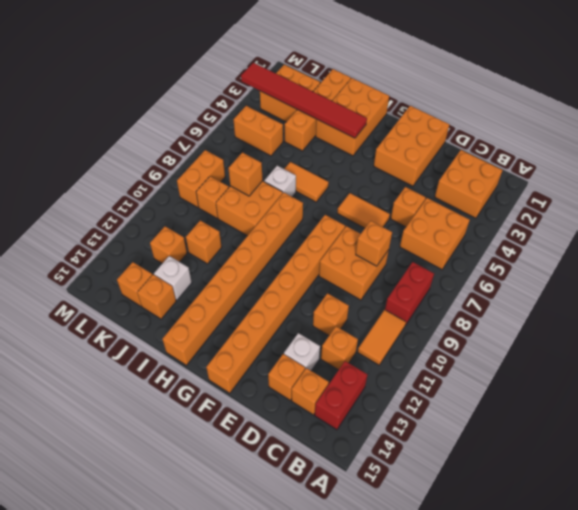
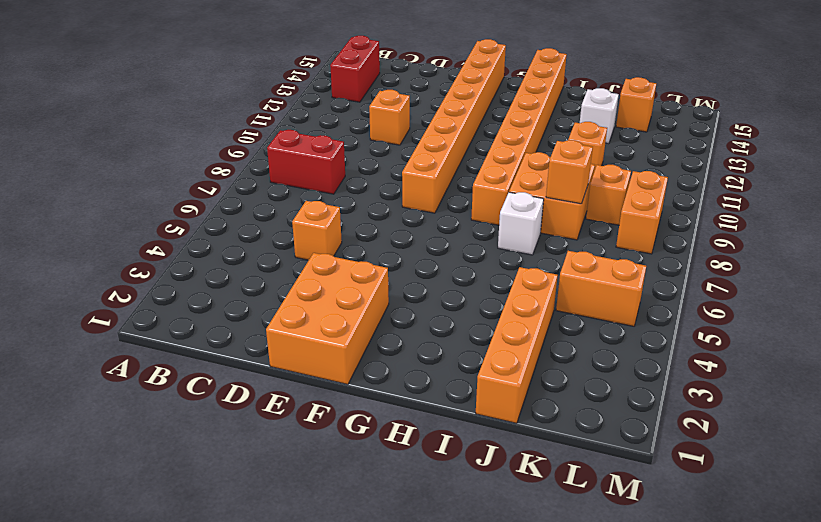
red 1x2 brick [267,130,345,194] -> red 1x2 brick turned to [385,262,434,324]
none -> orange 2x2 brick [435,150,503,218]
none -> orange 2x2 brick [400,198,470,269]
none -> orange 1x2 tile [358,310,406,365]
none -> orange 1x1 brick [321,327,358,370]

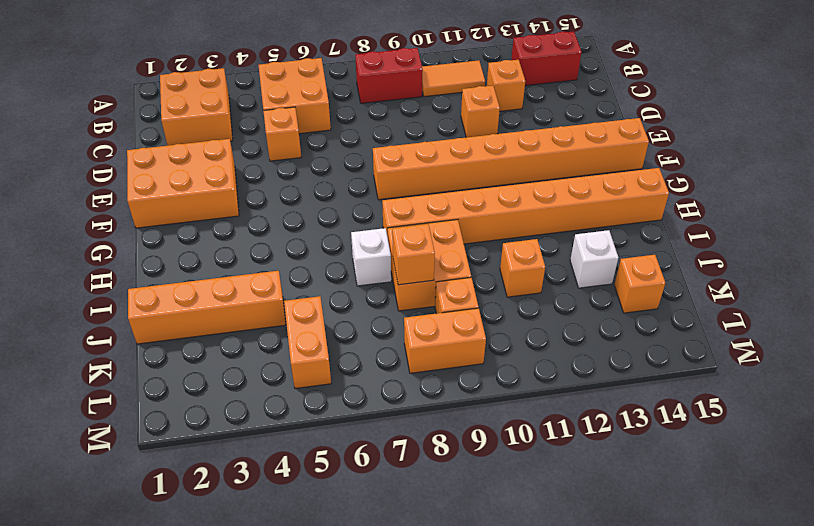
none -> orange 1x1 brick [292,368,329,415]
none -> orange 2x2 brick [319,226,389,300]
none -> white 1x1 brick [284,333,320,371]
none -> orange 1x1 brick [268,354,305,400]

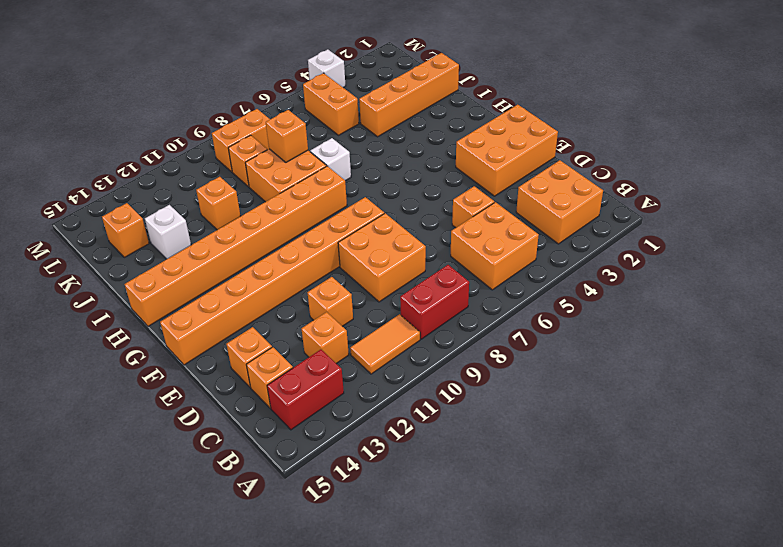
white 1x1 brick [308,49,346,88] -> white 1x1 brick moved to [284,333,320,371]
none -> orange 1x2 tile [337,193,390,228]
none -> orange 2x3 brick [316,78,389,156]
none -> orange 1x2 tile [285,162,329,202]
none -> orange 1x1 brick [137,275,176,319]

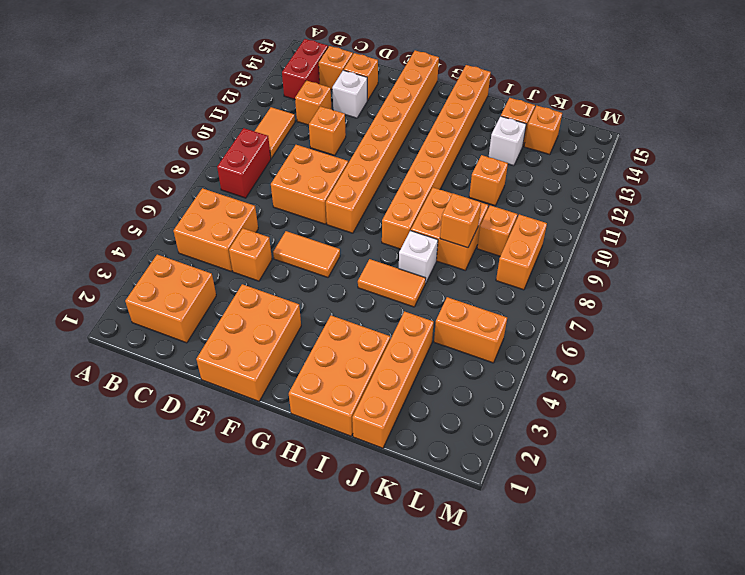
none -> orange 2x2 brick [260,65,320,122]
none -> orange 1x1 brick [150,227,187,263]
none -> orange 1x1 brick [356,221,392,266]
none -> red 1x6 tile [241,63,367,138]

